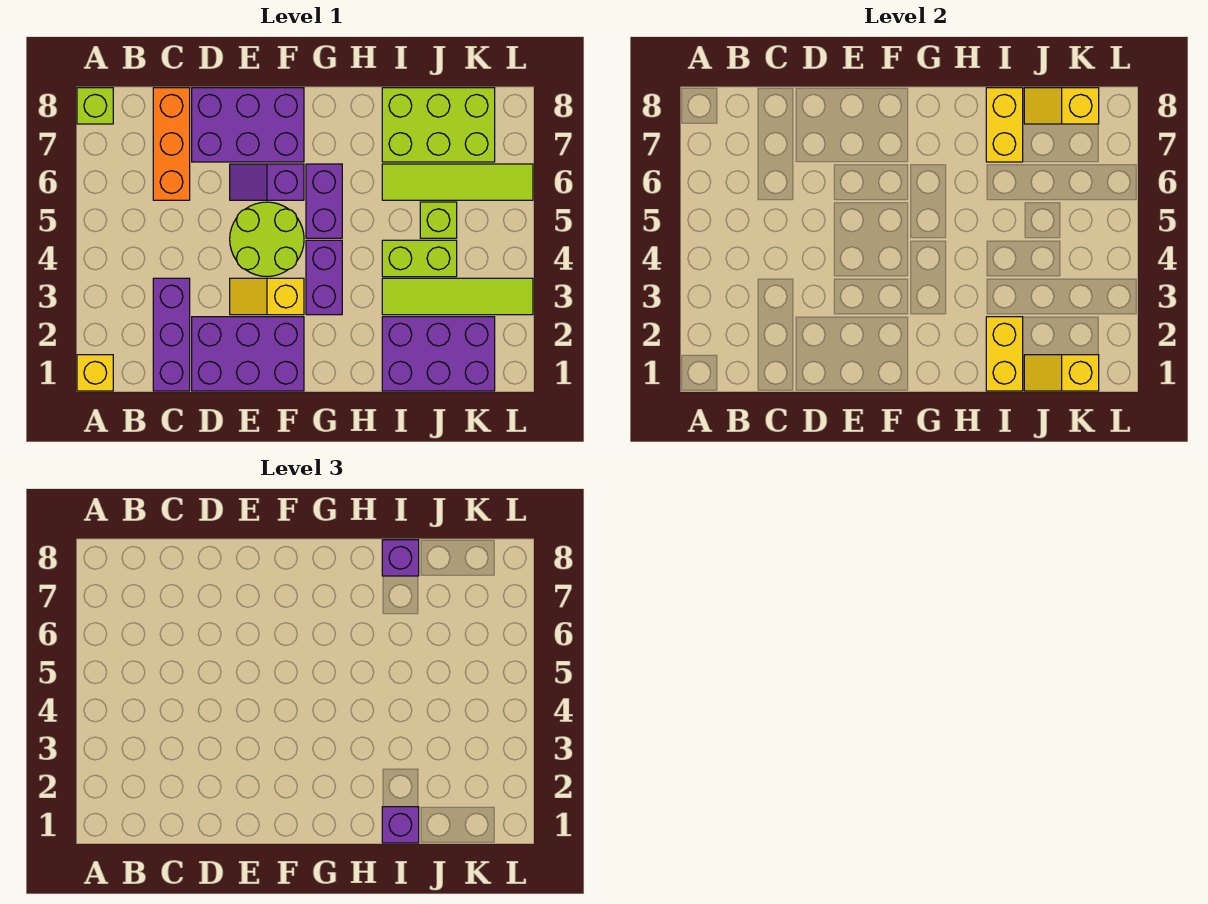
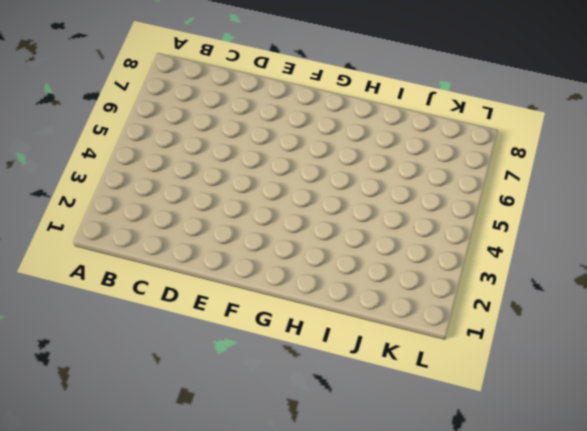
none -> yellow 1x1 brick [77,355,113,391]
none -> lime 1x1 brick [77,88,113,124]
none -> purple 1x3 brick [153,278,190,391]

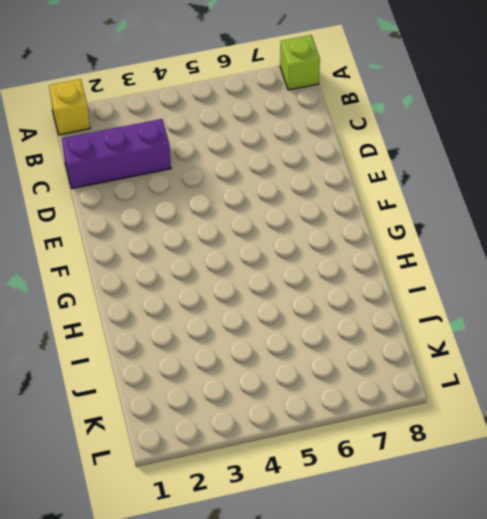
none -> orange 1x3 brick [153,88,190,200]
none -> purple 2x3 brick [192,317,304,391]
none -> purple 2x3 brick [192,88,304,162]

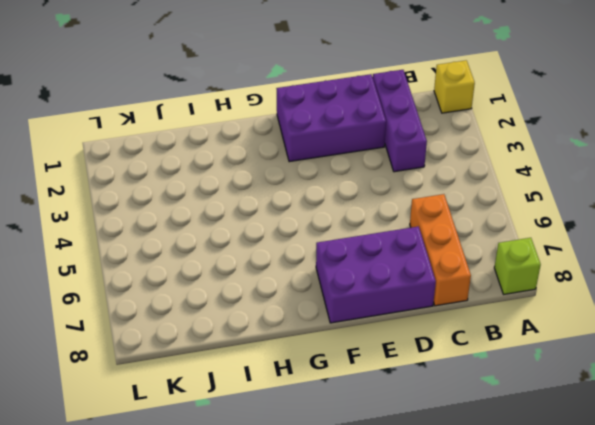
none -> yellow 1x2 slope [230,278,304,315]
none -> lime 2x2 round brick [230,202,304,277]
none -> purple 1x2 slope [230,164,304,200]

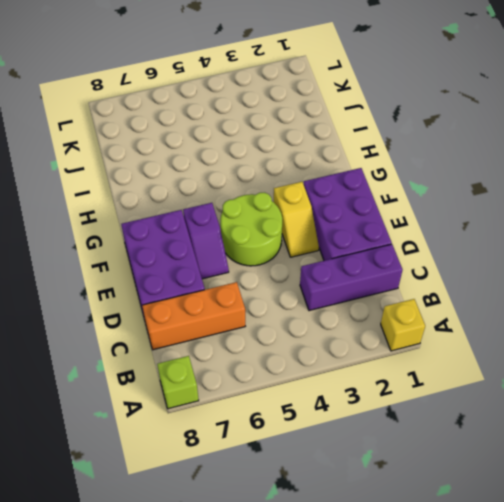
none -> purple 1x2 brick [306,240,342,315]
none -> purple 1x2 brick [306,164,342,238]
none -> purple 2x3 brick [382,317,495,391]

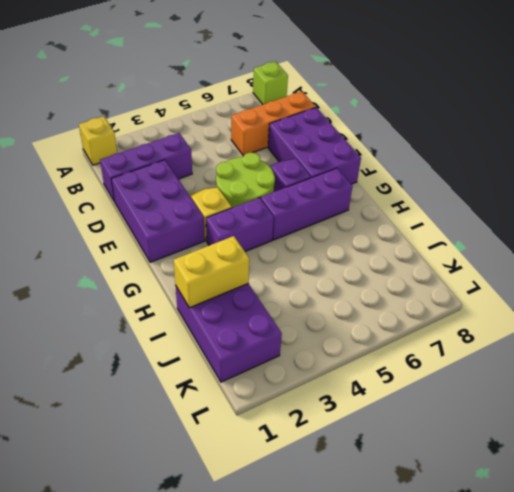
purple 1x3 brick [261,168,352,240] -> purple 1x2 brick [306,164,342,238]
none -> lime 1x4 tile [382,278,533,315]
none -> lime 1x2 brick [382,240,457,277]
none -> lime 1x4 tile [382,164,533,200]

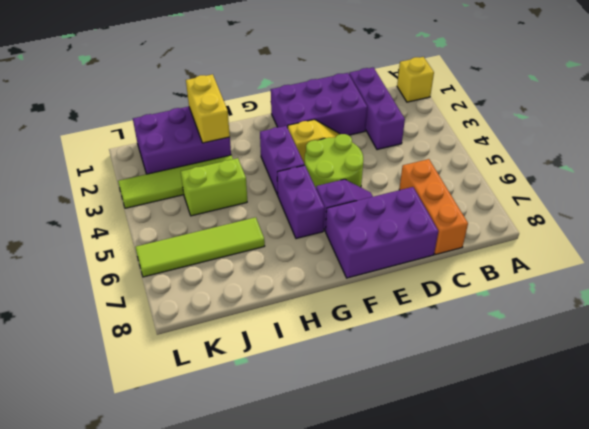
none -> lime 1x1 brick [77,88,113,124]
none -> lime 2x3 brick [382,88,495,162]
none -> lime 1x1 brick [420,202,457,238]

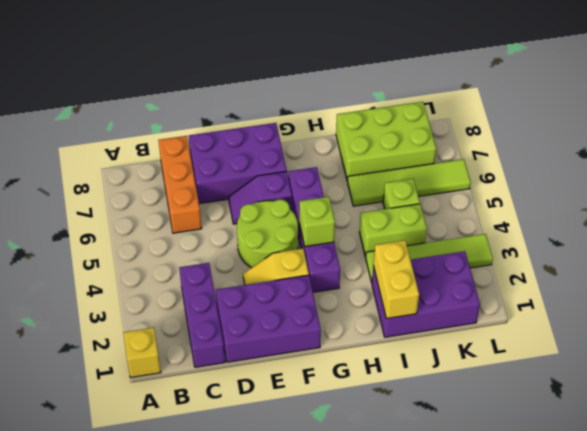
lime 1x1 brick [299,197,335,247] -> lime 1x1 brick moved to [77,88,113,124]
none -> yellow 1x2 brick [986,88,1023,162]
none -> yellow 1x2 slope [1024,355,1099,391]
none -> yellow 1x2 slope [1024,88,1099,124]

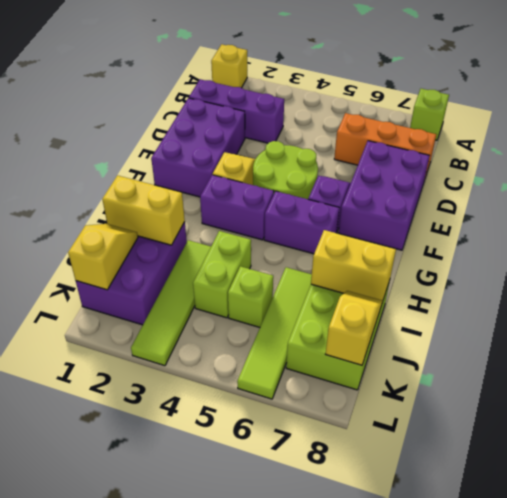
none -> purple 1x1 brick [382,807,419,843]
none -> purple 1x1 brick [382,540,419,576]

